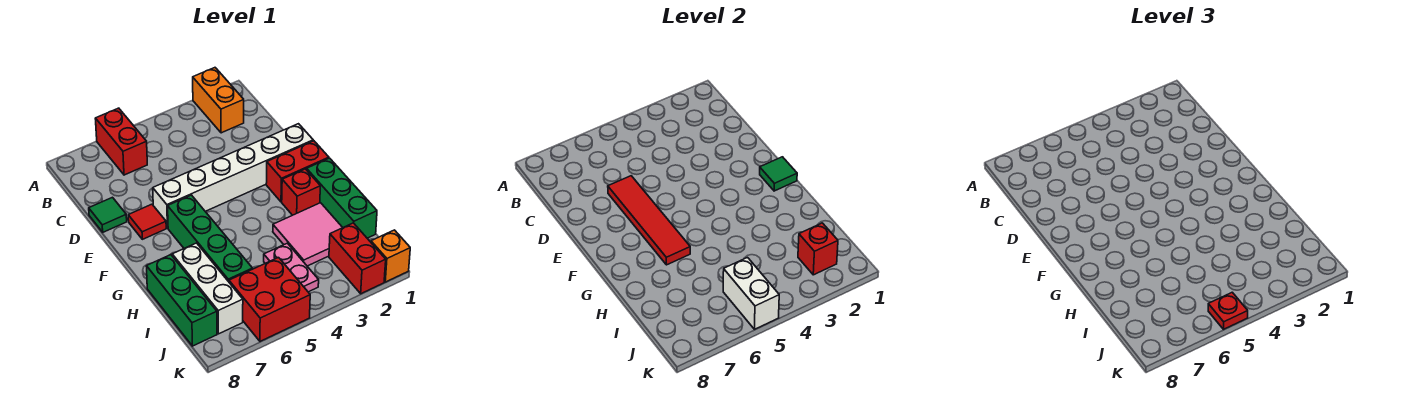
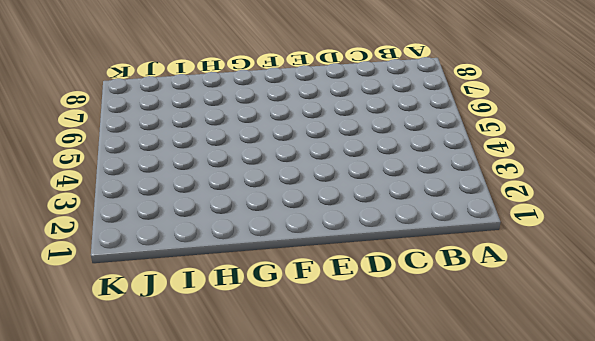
none -> orange 1x2 brick [193,68,244,133]
none -> red 1x2 brick [95,108,147,175]
none -> green 1x1 tile [89,197,127,232]

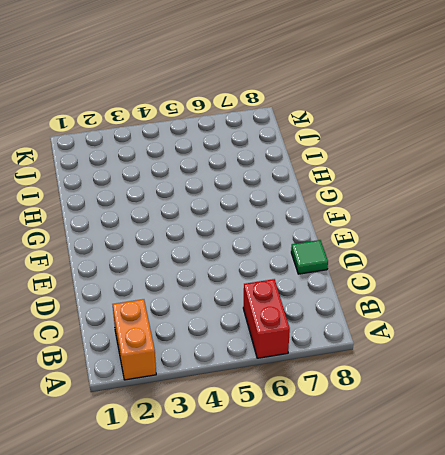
none -> white 1x6 brick [153,124,313,228]
none -> red 1x1 tile [128,204,166,239]
none -> red 1x2 brick [266,141,329,202]

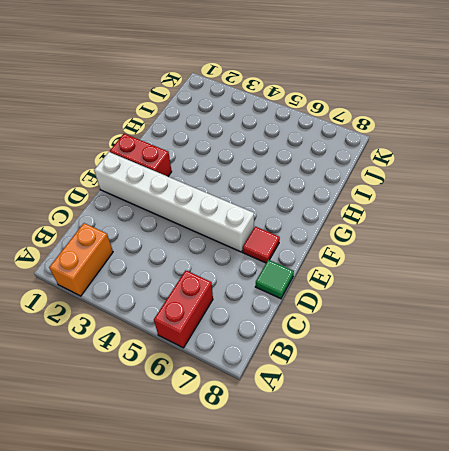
none -> green 1x4 brick [168,195,253,282]
none -> green 1x3 brick [307,158,377,238]
none -> red 1x1 brick [282,169,320,215]

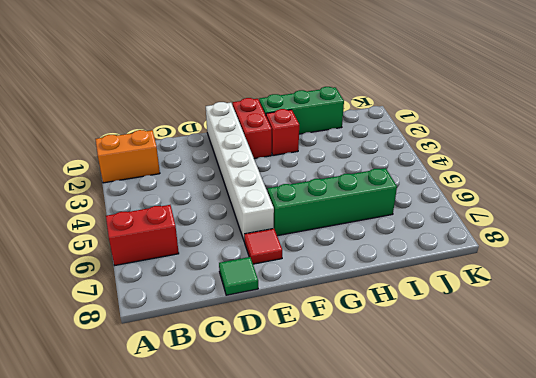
none -> pink 2x2 tile [273,203,343,266]
none -> white 1x3 brick [172,243,243,334]
none -> green 1x3 brick [146,255,217,346]

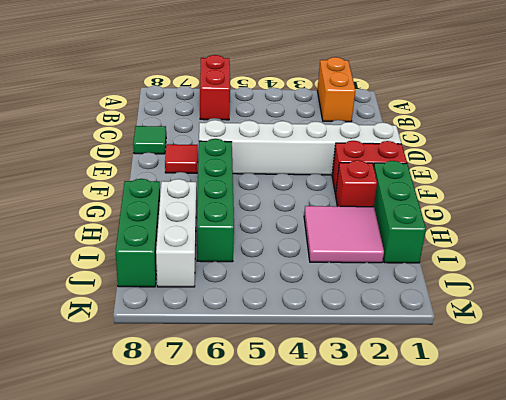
none -> pink 1x2 plate [264,243,319,292]
none -> red 1x2 brick [329,223,386,294]
none -> red 2x2 brick [229,258,310,341]

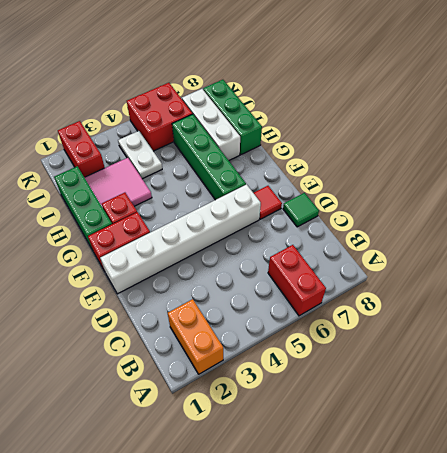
white 1x2 plate [118,131,162,179] -> pink 1x2 plate [264,243,319,292]
none -> orange 1x1 brick [371,230,410,282]
none -> red 1x4 tile [608,176,690,265]
none -> green 1x1 tile [760,157,797,191]

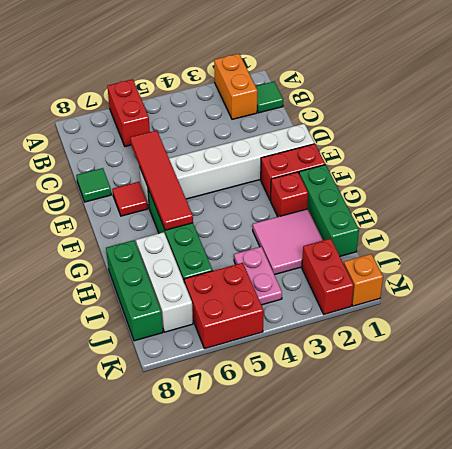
green 1x1 tile [256,82,283,113] -> green 1x1 tile moved to [760,157,797,191]
none -> red 1x1 brick [798,223,838,275]
none -> white 1x2 brick [723,258,779,329]
none -> red 1x1 plate [1208,292,1248,329]

